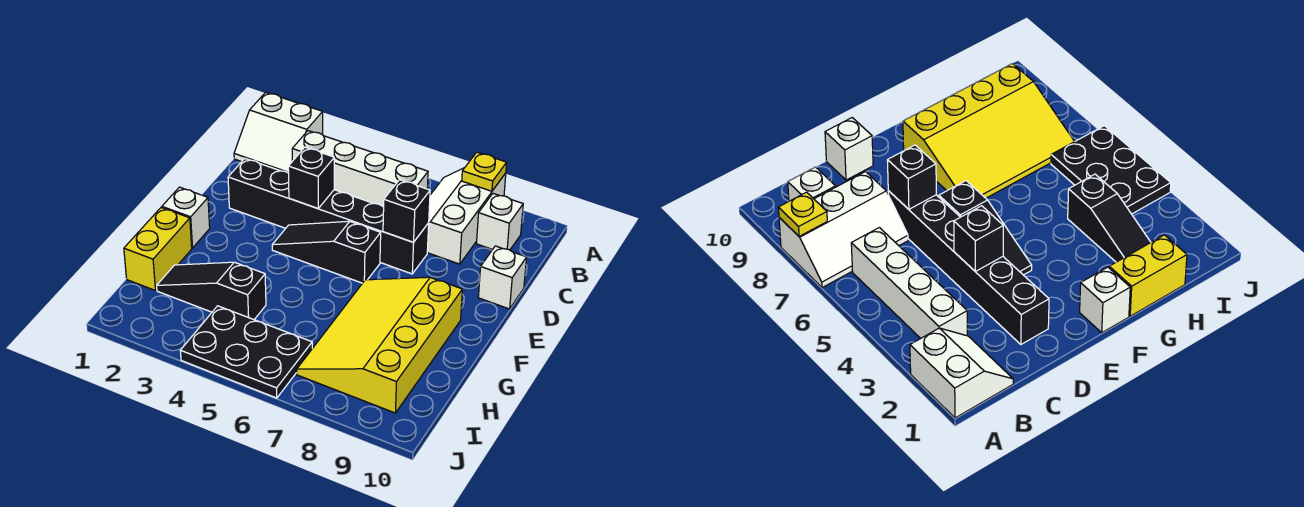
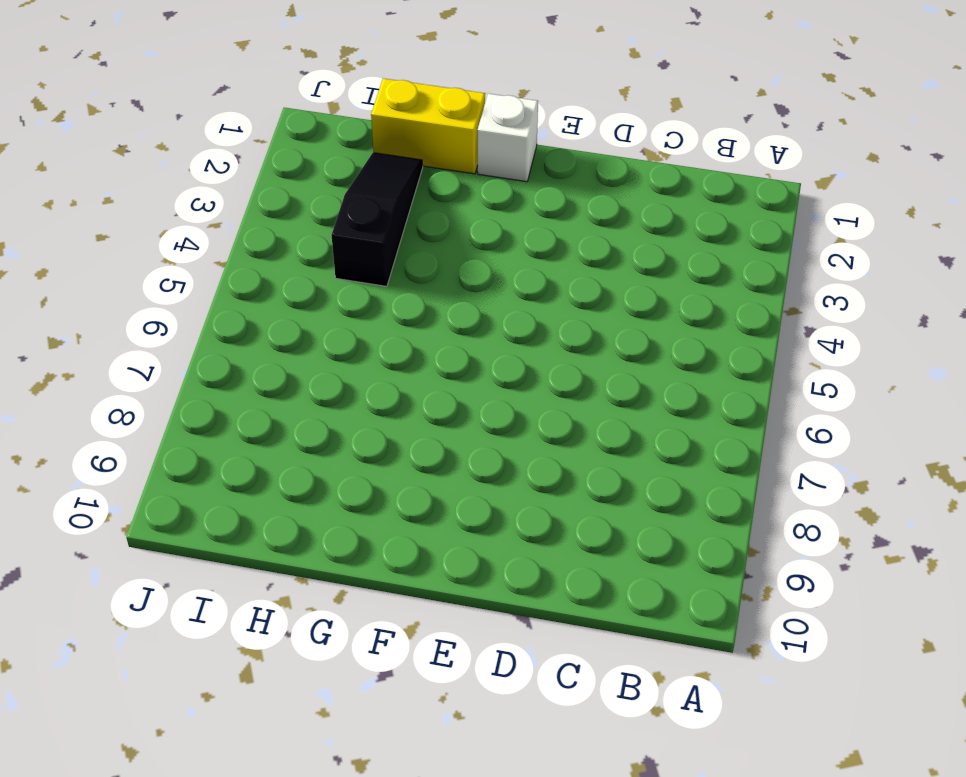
none -> white 2x2 slope [234,92,323,173]
none -> white 2x3 slope [427,168,506,264]
none -> white 1x4 brick [292,131,428,207]

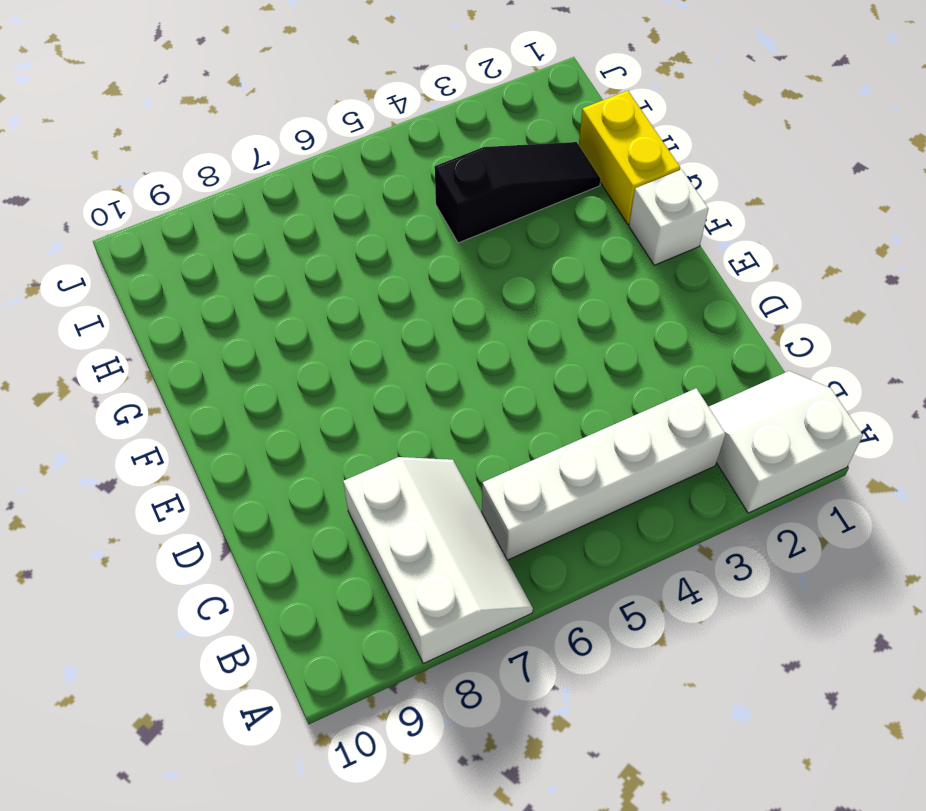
none -> white 1x1 brick [476,194,523,250]
none -> black 1x6 brick [228,159,429,274]
none -> white 1x1 brick [478,246,527,309]

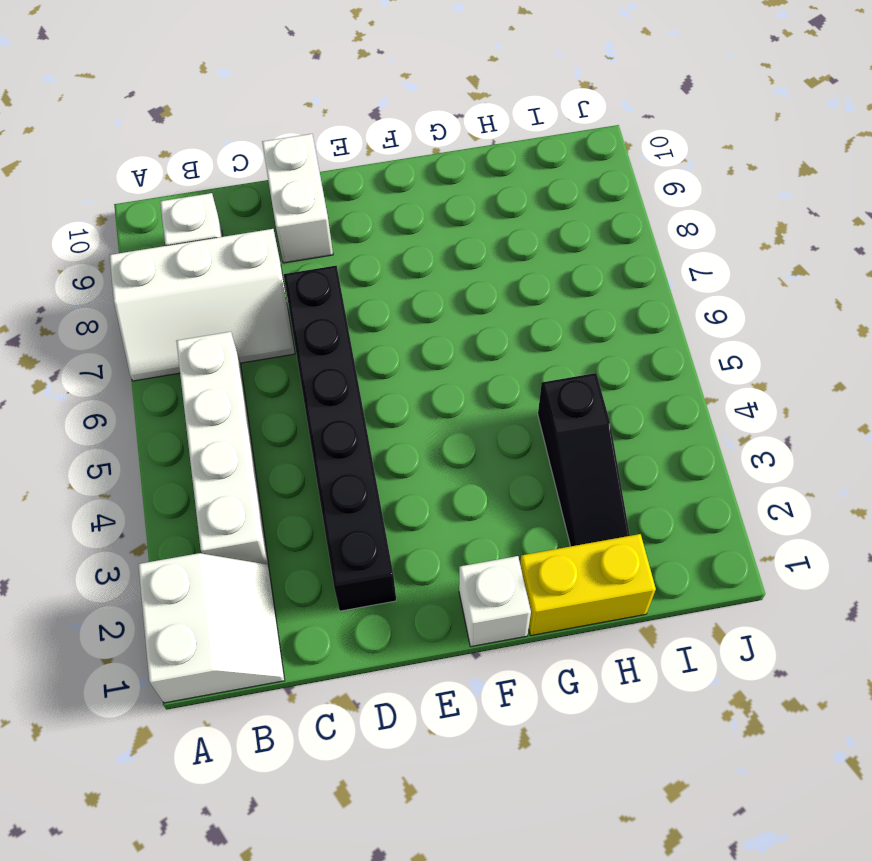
white 1x2 brick [262,134,333,263] -> white 1x1 brick [478,246,527,309]
none -> black 1x3 slope [272,221,381,283]
none -> yellow 3x4 slope [297,277,462,413]
none -> black 2x3 plate [180,306,312,398]

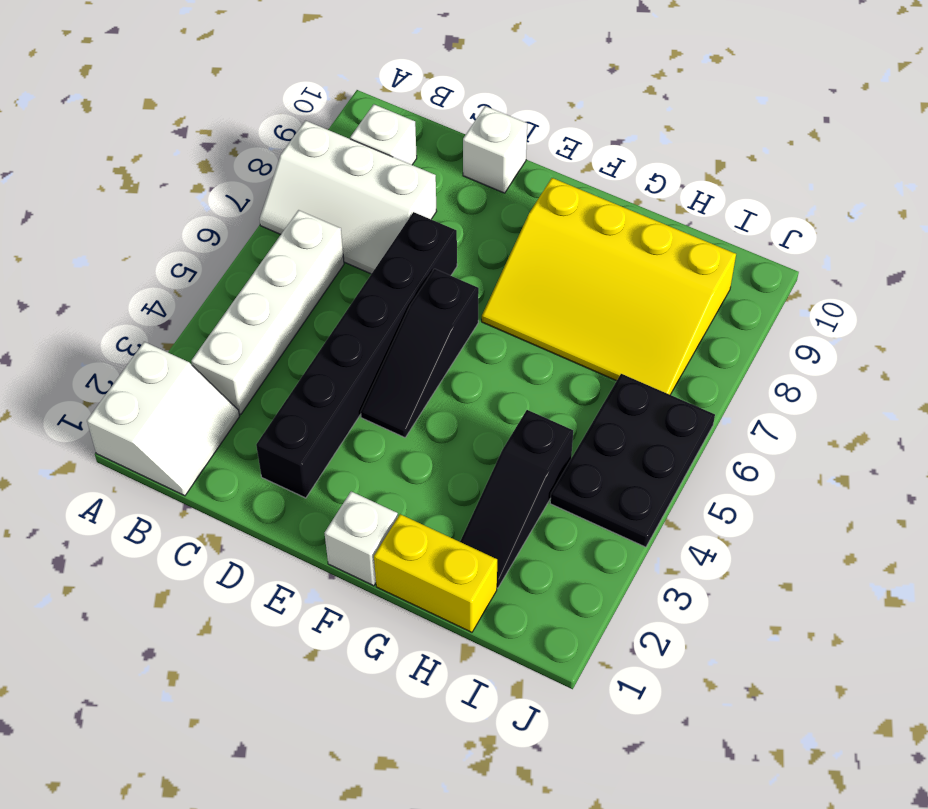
none -> yellow 1x1 plate [462,152,507,191]
none -> black 1x1 brick [288,147,334,208]
none -> black 1x1 brick [383,180,430,242]

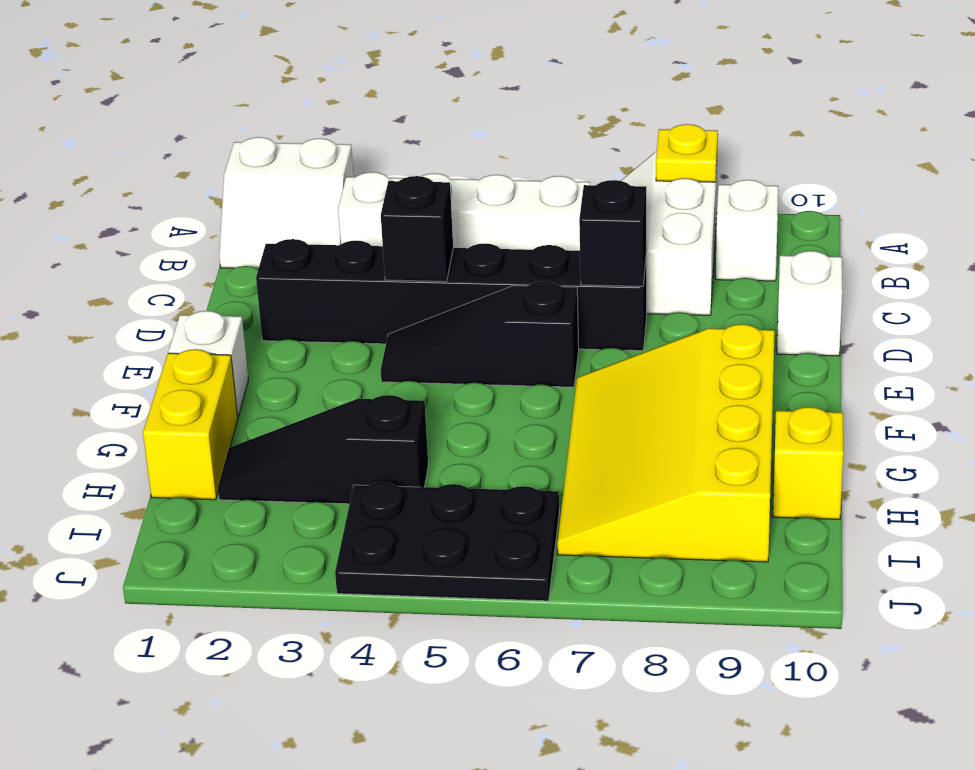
yellow 1x1 brick [773,407,843,519] -> none

